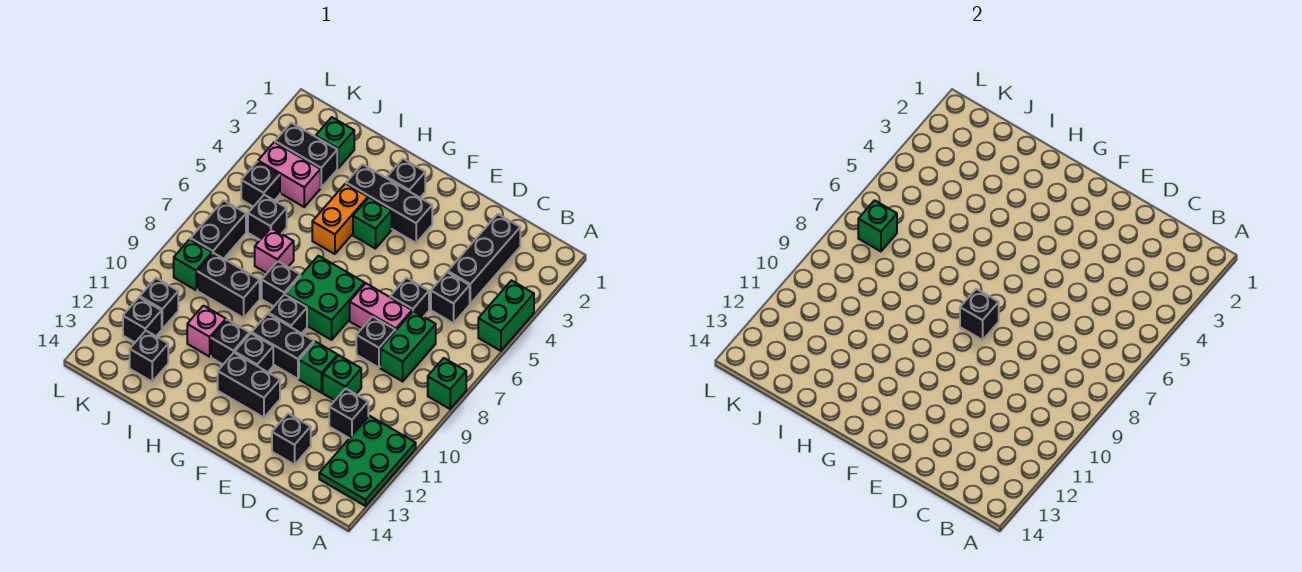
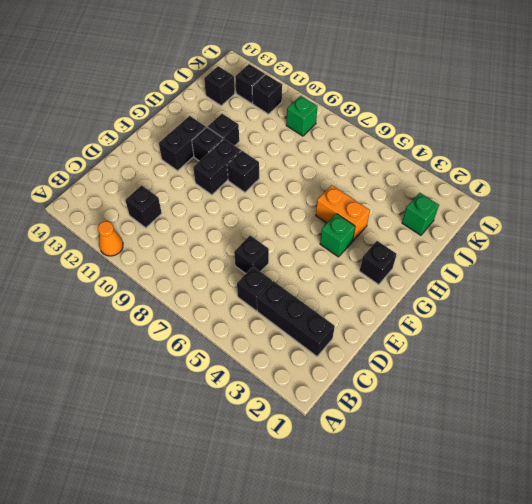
orange 1x1 cone [98,221,123,256] -> green 2x3 plate [319,416,416,506]
none -> green 1x2 brick [478,280,534,351]
none -> green 1x1 brick [428,358,466,409]
none -> green 1x2 brick [380,311,436,381]
none -> pink 1x2 brick [350,283,412,331]

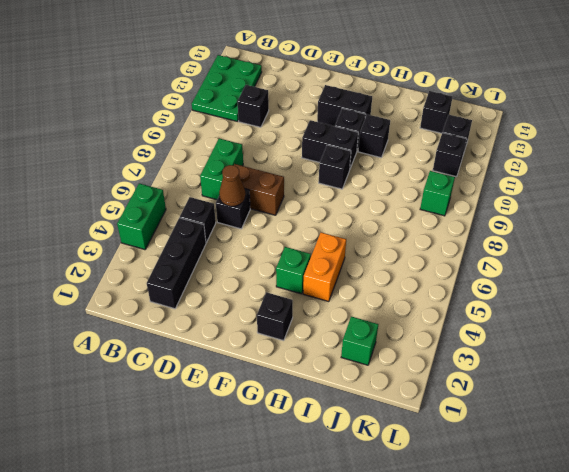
brown 1x1 cone [219,165,246,206] -> none
brown 1x2 brick [234,164,284,215] -> pink 1x2 brick [350,283,412,331]
none -> green 1x1 brick [428,358,466,409]
none -> black 1x1 brick [356,316,395,368]
none -> green 1x1 brick [323,355,361,400]
none -> black 1x1 brick [272,414,311,465]

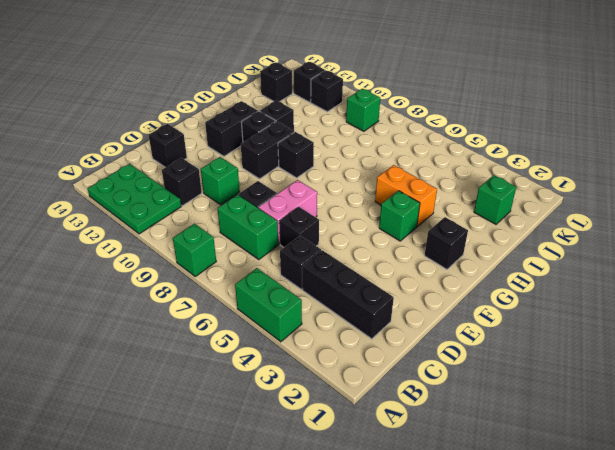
none -> green 1x1 brick [299,342,338,393]
none -> black 1x3 brick [346,164,432,243]
none -> green 2x2 brick [285,256,365,340]
none -> black 1x1 brick [262,261,300,306]

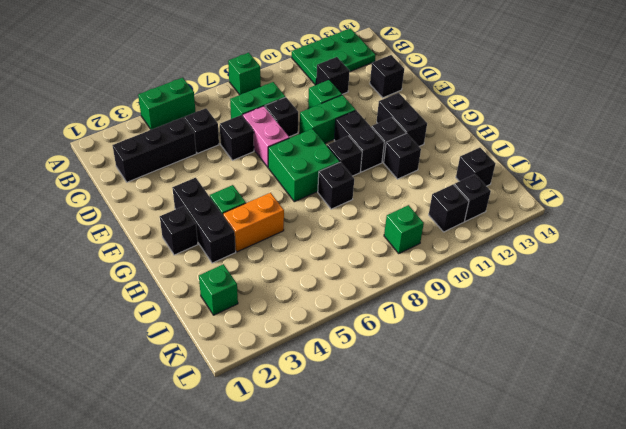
green 1x2 brick [300,95,356,143] -> green 1x1 brick [299,342,338,393]
none -> pink 1x1 brick [255,228,294,273]
none -> black 1x2 brick [197,253,260,318]
none -> pink 1x1 brick [187,306,226,357]
none -> black 1x2 brick [275,123,337,188]

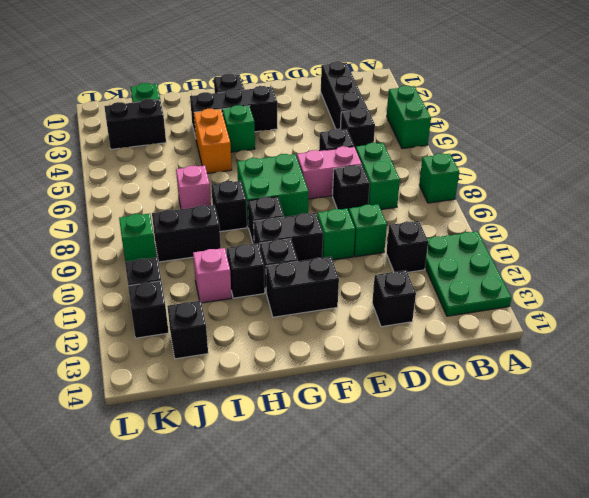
none -> pink 1x2 brick [258,142,321,207]
none -> black 1x1 brick [248,195,287,240]
none -> black 1x1 brick [241,162,280,207]
none -> black 1x2 brick [190,200,246,259]

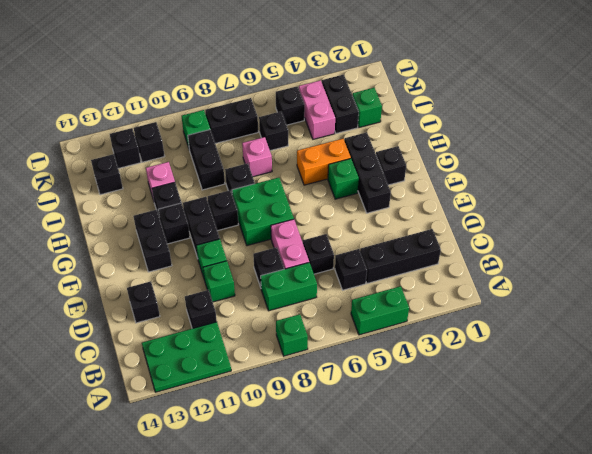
none -> black 1x1 brick [960,289,999,340]
none -> green 1x1 brick [858,200,897,251]

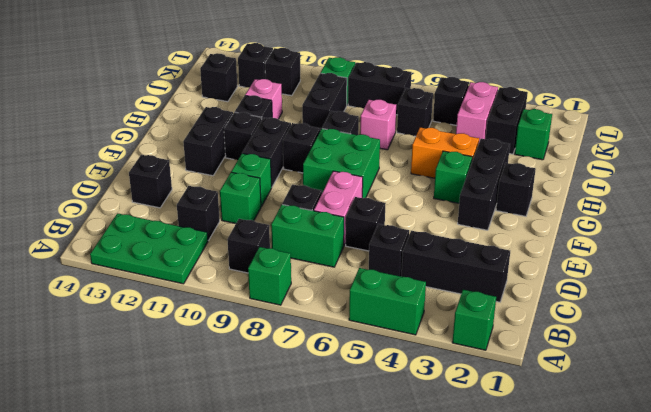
green 1x1 brick [452,290,496,350] -> green 1x1 brick moved to [858,200,897,251]
black 1x1 brick [227,219,270,273] -> black 1x1 brick moved to [960,289,999,340]

